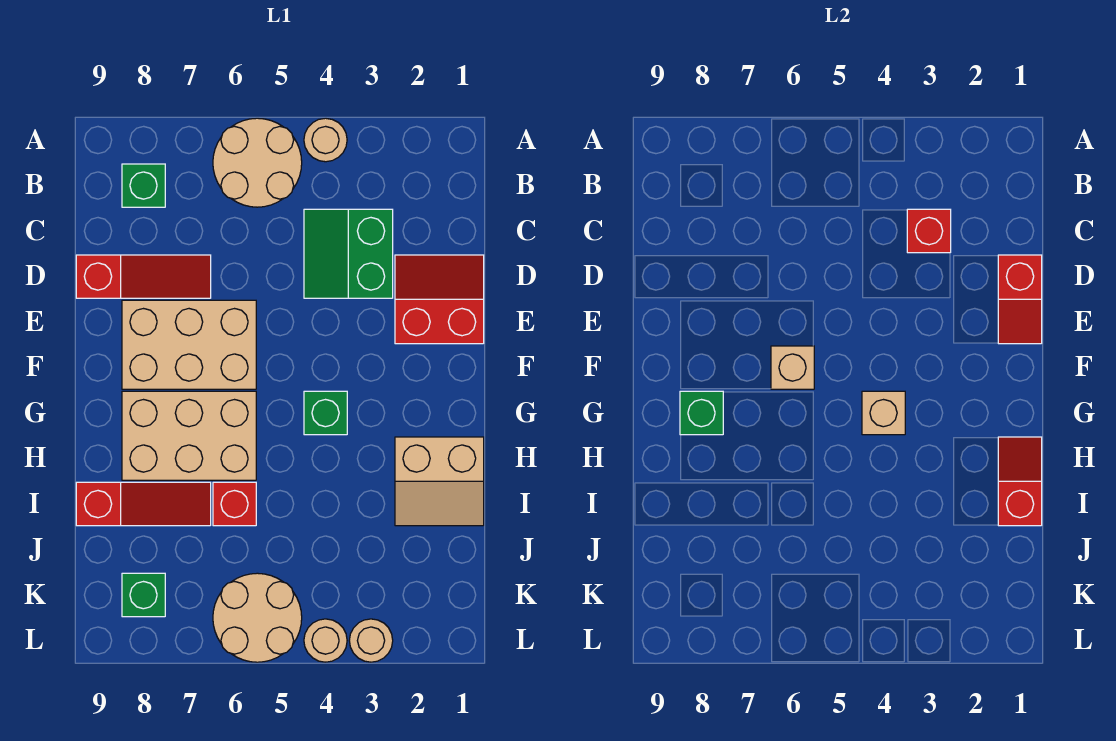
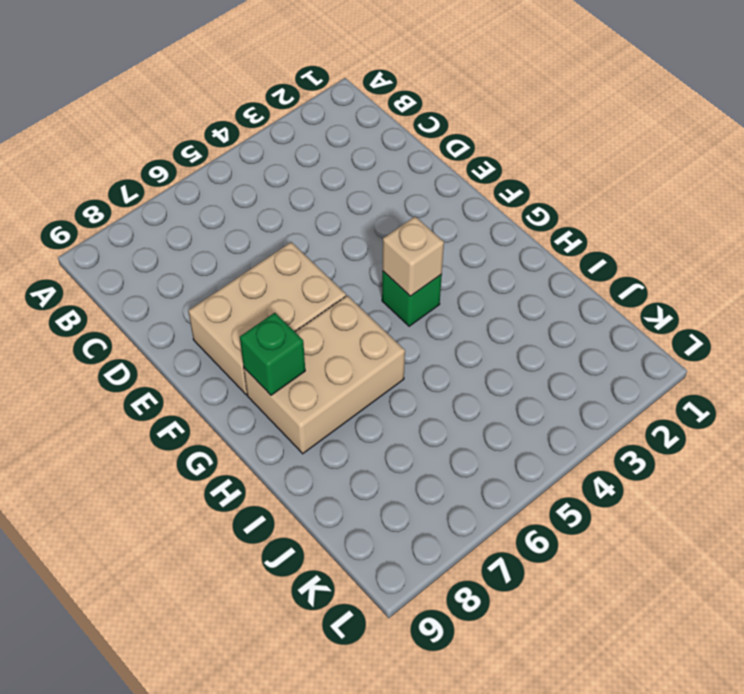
none -> tan 1x1 round brick [304,118,347,162]
none -> tan 2x2 round brick [213,118,302,207]
none -> green 1x1 brick [122,164,165,207]

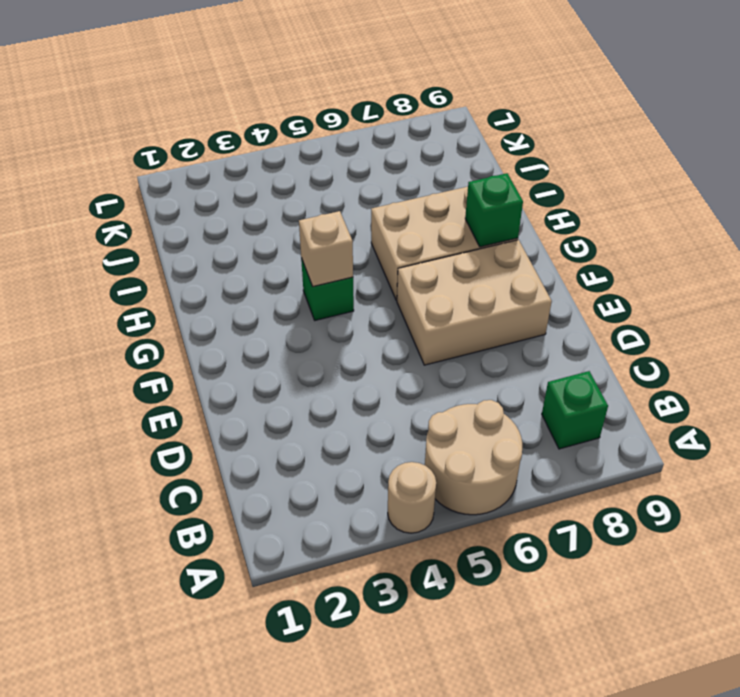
none -> green 2x2 slope [304,209,393,298]
none -> red 2x2 slope [395,255,484,344]
none -> red 1x3 slope [76,255,211,298]

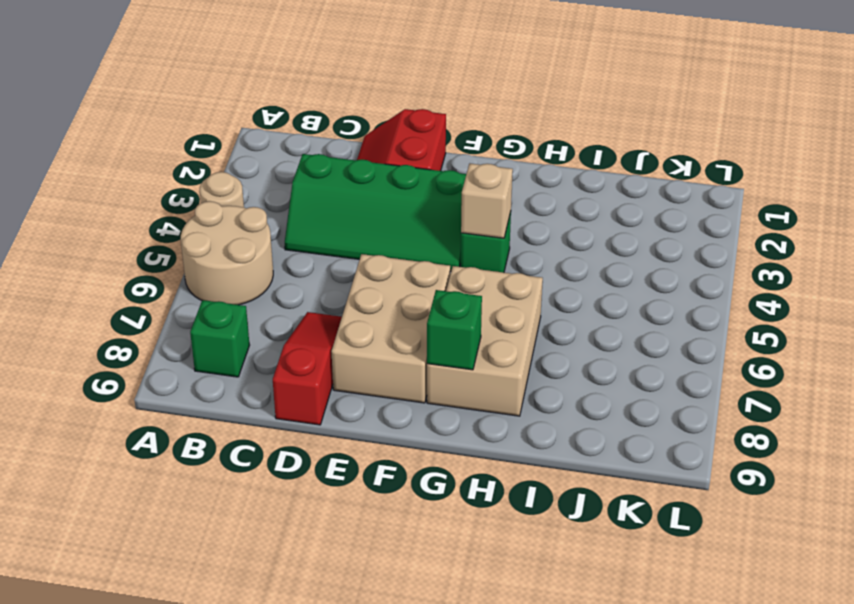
green 2x4 slope [285,154,466,271] -> green 2x2 slope [304,209,393,298]
none -> tan 2x2 slope [395,437,484,526]
none -> red 1x1 brick [213,482,256,526]
none -> red 1x3 slope [76,482,211,526]

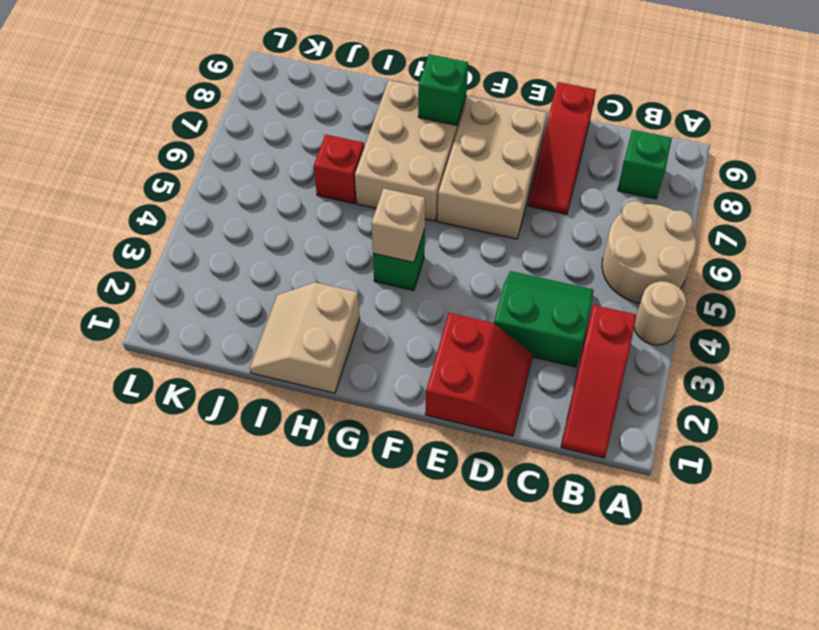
red 1x3 slope [561,305,636,458] -> red 1x3 slope moved to [76,482,211,526]
none -> tan 2x2 round brick [213,573,302,662]
none -> green 1x1 brick [122,573,165,617]
none -> tan 1x1 round brick [349,619,393,662]

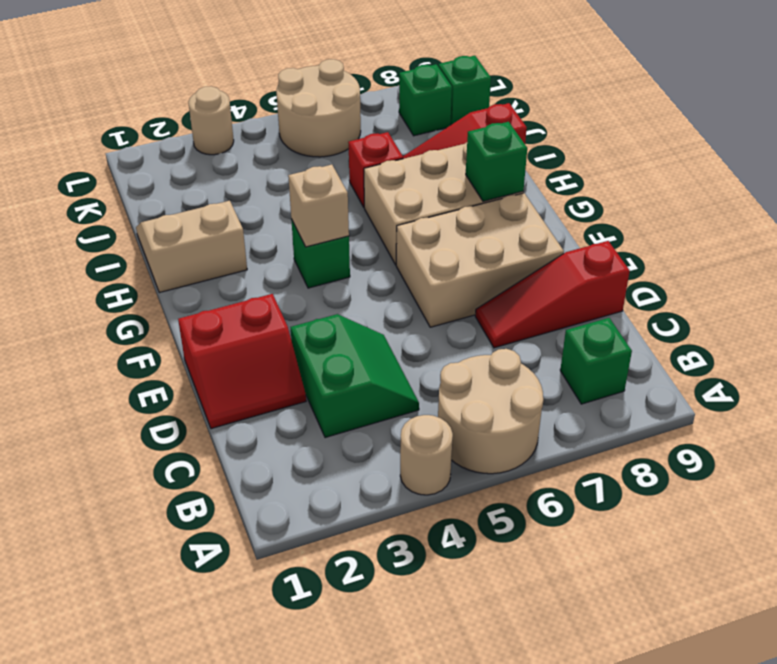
green 1x1 brick [438,56,491,125] -> none
none -> tan 1x1 round brick [304,619,347,662]
none -> red 1x1 brick [907,209,951,253]
none -> red 1x2 slope [998,255,1042,344]

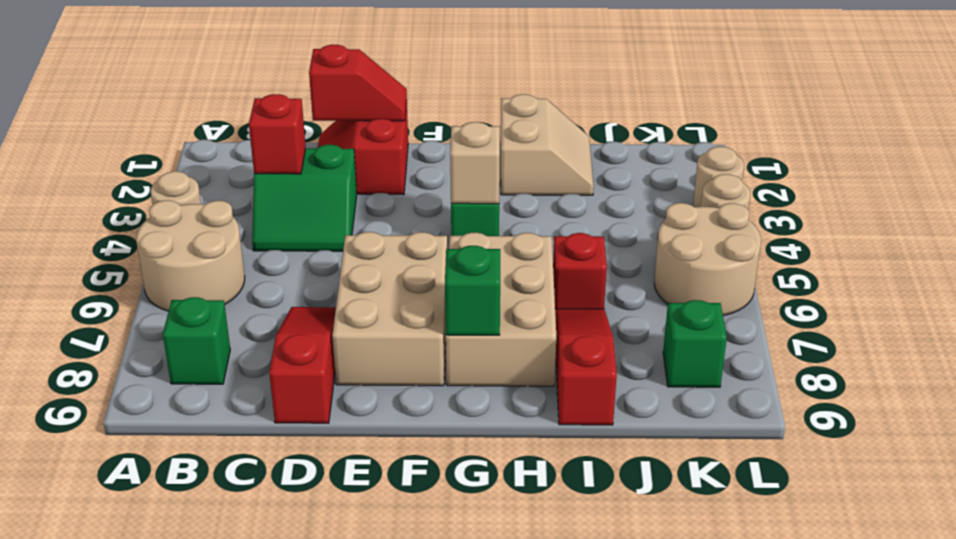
none -> tan 1x1 brick [771,346,814,389]
none -> red 1x2 slope [998,437,1042,526]

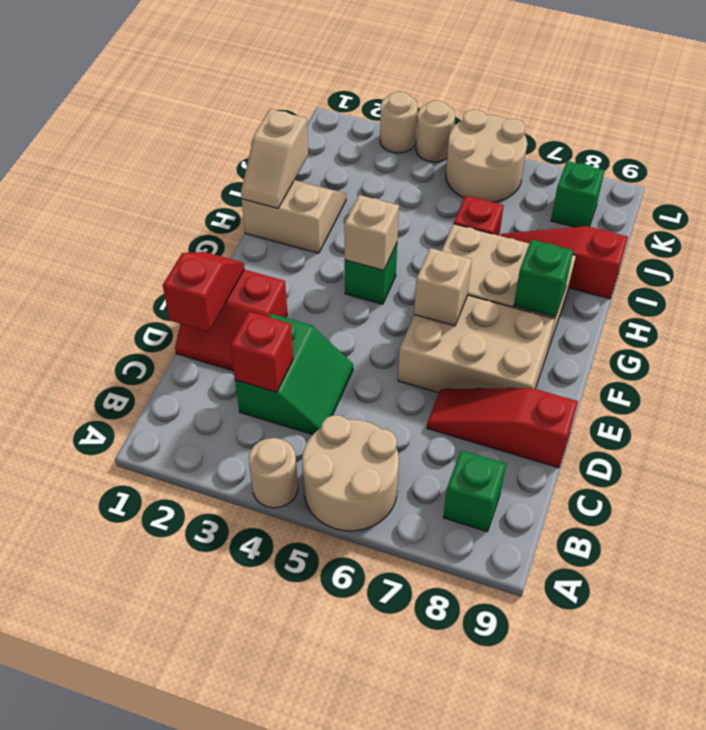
tan 1x2 slope [241,109,308,208] -> red 1x2 slope [998,437,1042,526]

